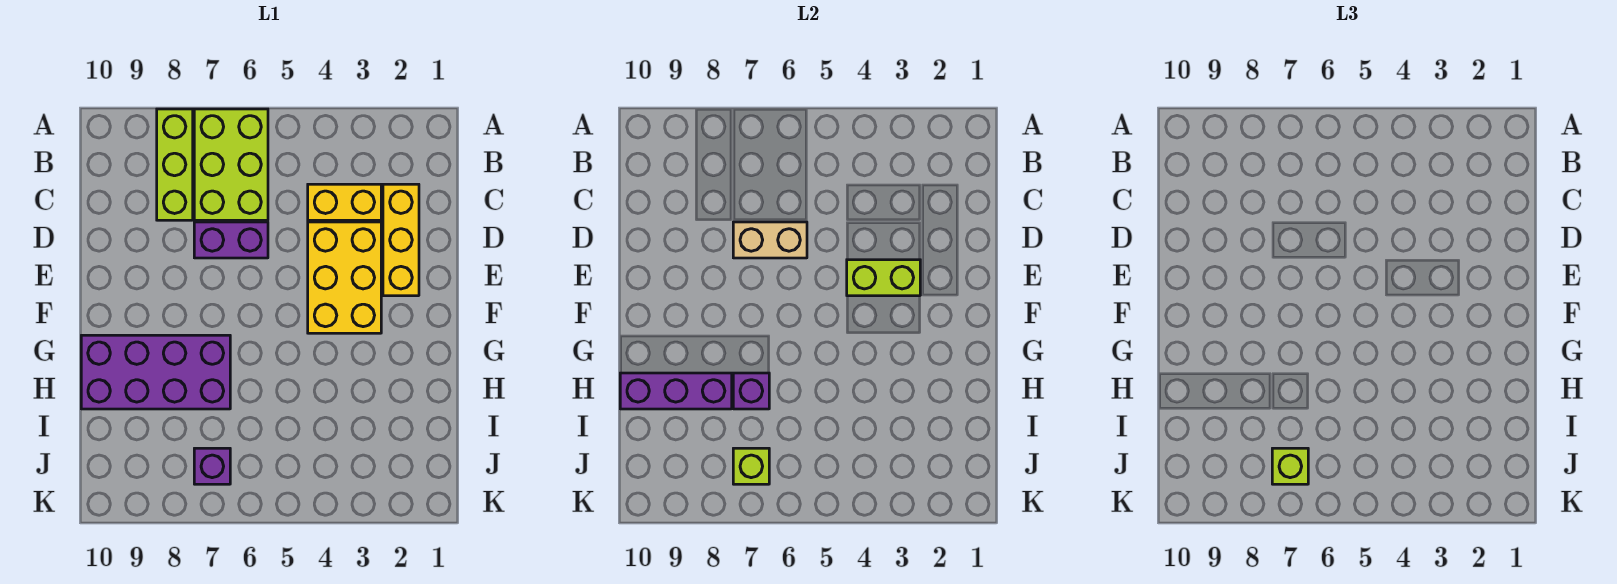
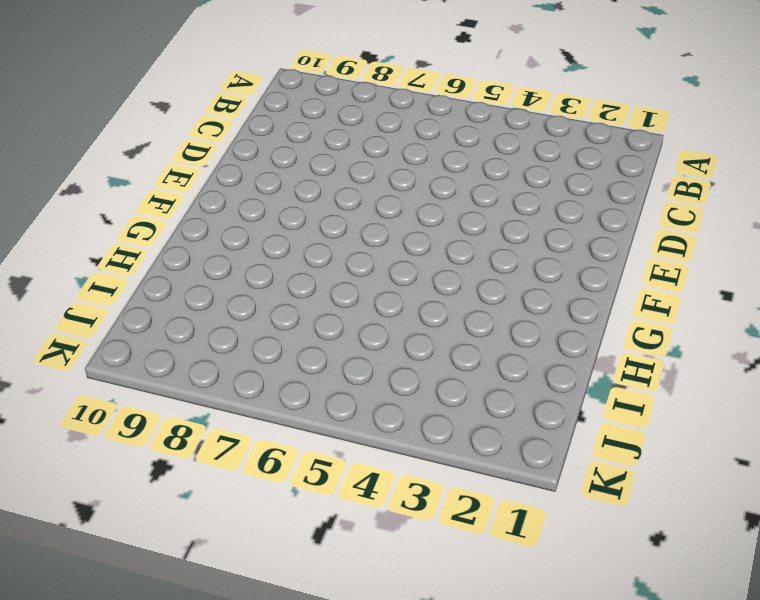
none -> lime 2x3 brick [194,109,268,220]
none -> lime 1x3 brick [157,109,193,220]
none -> yellow 1x3 brick [383,184,419,296]

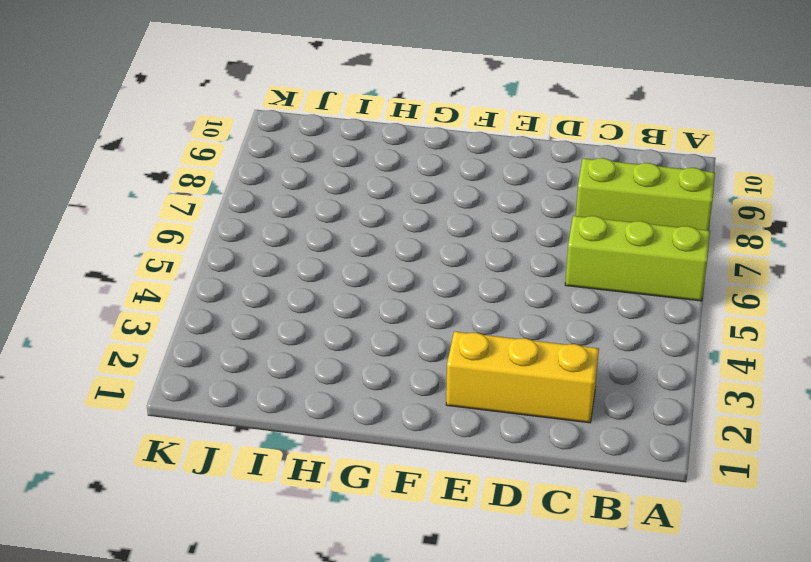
lime 1x3 brick [565,216,710,301] -> lime 2x3 brick [194,109,268,220]
none -> yellow 1x2 brick [308,184,381,220]
none -> yellow 2x3 brick [308,222,381,333]
none -> purple 1x2 brick [194,222,268,258]

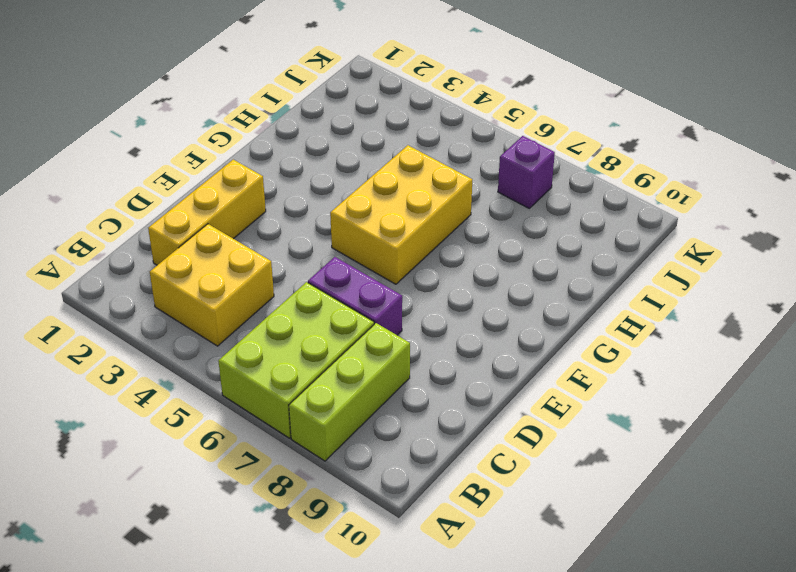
yellow 2x2 brick [150,224,274,346] -> yellow 1x2 brick [308,184,381,220]
yellow 2x3 brick [330,145,472,284] -> yellow 2x3 brick moved to [308,222,381,333]
none -> purple 2x4 brick [81,335,230,409]
none -> tan 1x2 brick [733,222,807,258]
none -> lime 1x2 brick [847,260,920,296]

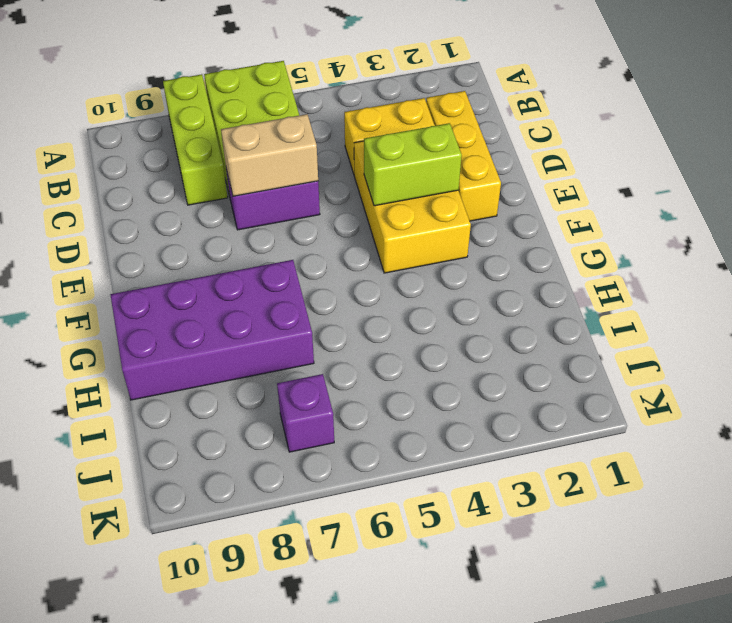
none -> purple 1x1 brick [733,373,769,409]
none -> purple 1x3 brick [620,373,732,409]
none -> lime 1x1 brick [733,448,769,484]

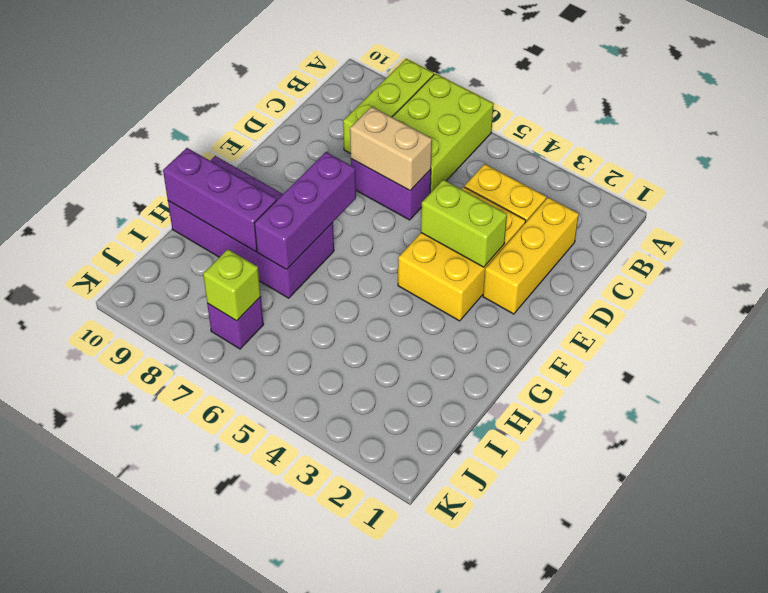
purple 1x3 brick [254,152,356,270] -> purple 1x1 brick [733,373,769,409]
none -> lime 1x1 brick [1272,448,1308,484]

